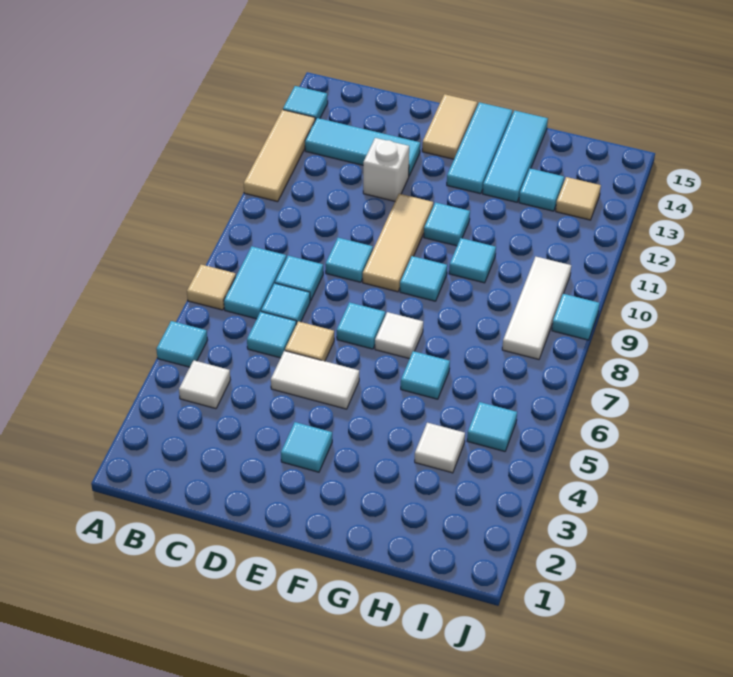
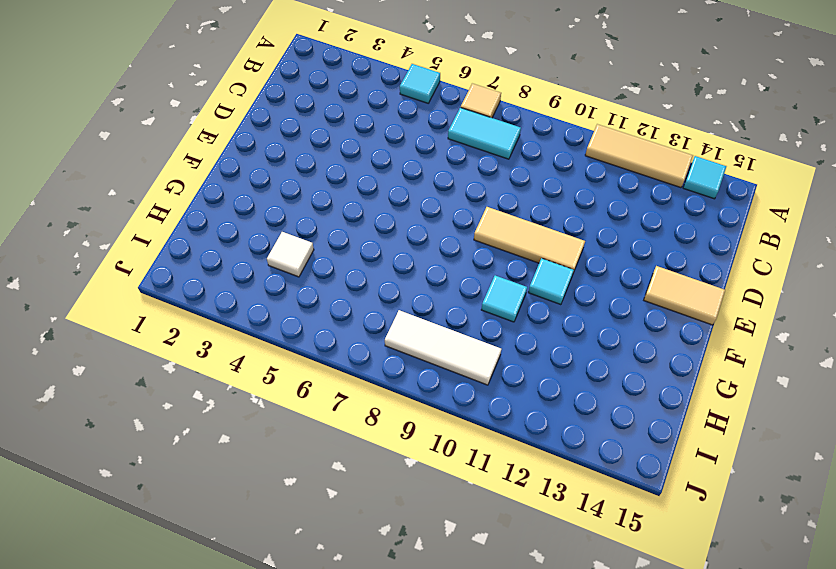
none -> white 1x1 tile [179,360,230,409]
none -> cyan 1x3 tile [305,118,420,175]
none -> cyan 1x1 tile [247,312,296,358]
none -> cyan 1x1 tile [261,283,310,324]

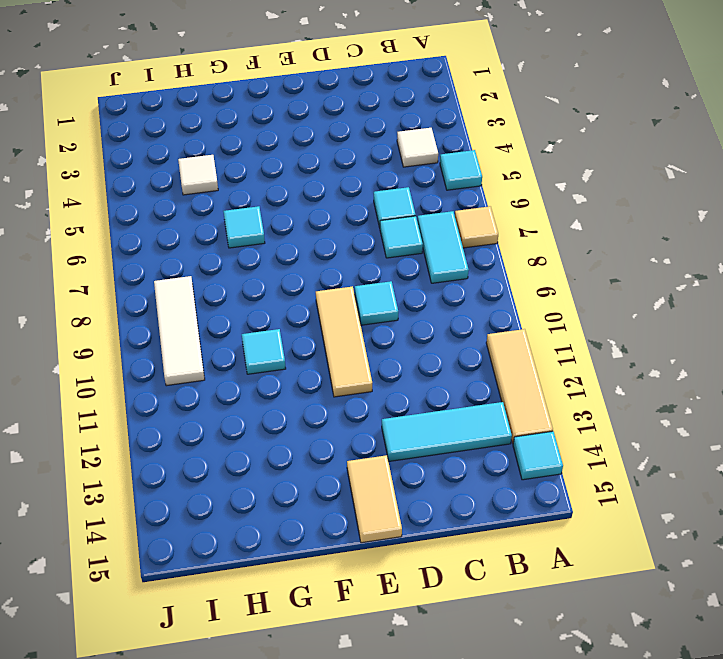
none -> cyan 1x1 tile [275,256,323,301]
none -> white 1x2 tile [271,351,359,409]
none -> tan 1x1 tile [285,321,334,361]
none -> white 1x1 brick [363,138,409,201]

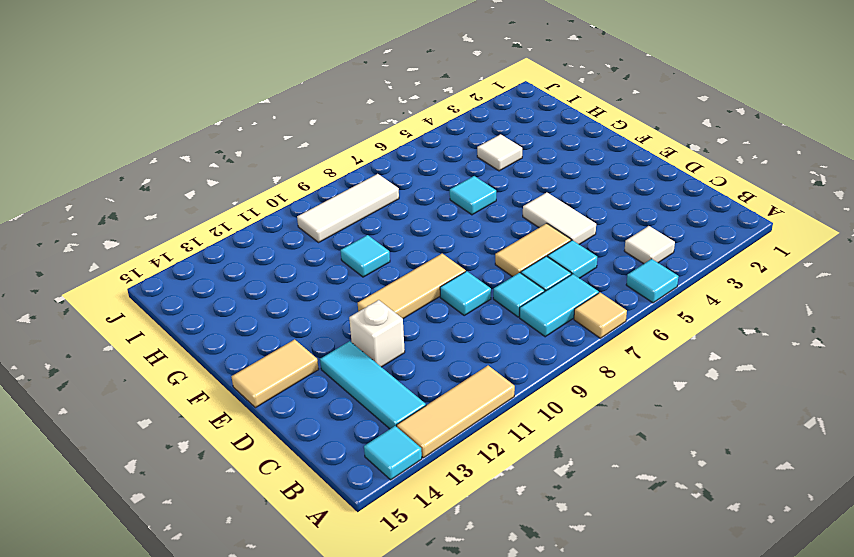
tan 1x2 tile [495,223,571,277] -> tan 1x1 tile [285,321,334,361]
none -> cyan 1x1 tile [281,422,332,472]
none -> cyan 1x1 tile [337,302,385,349]
none -> white 1x1 tile [375,312,423,359]
none -> cyan 1x1 tile [400,256,447,301]

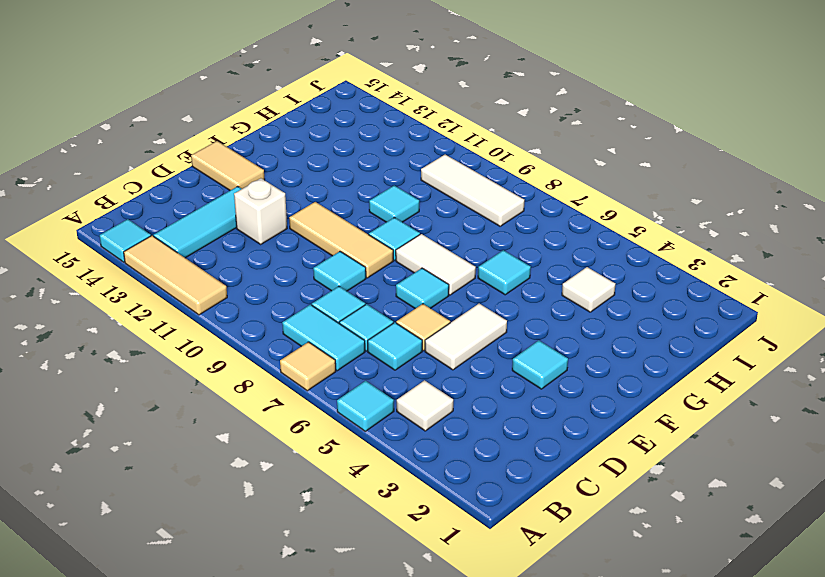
white 1x2 tile [396,234,476,295] -> white 1x1 tile [375,312,423,359]
none -> cyan 1x1 tile [424,202,470,246]
none -> cyan 1x3 tile [447,102,512,194]
none -> cyan 1x3 tile [483,111,548,202]
none -> cyan 1x1 tile [519,168,564,211]

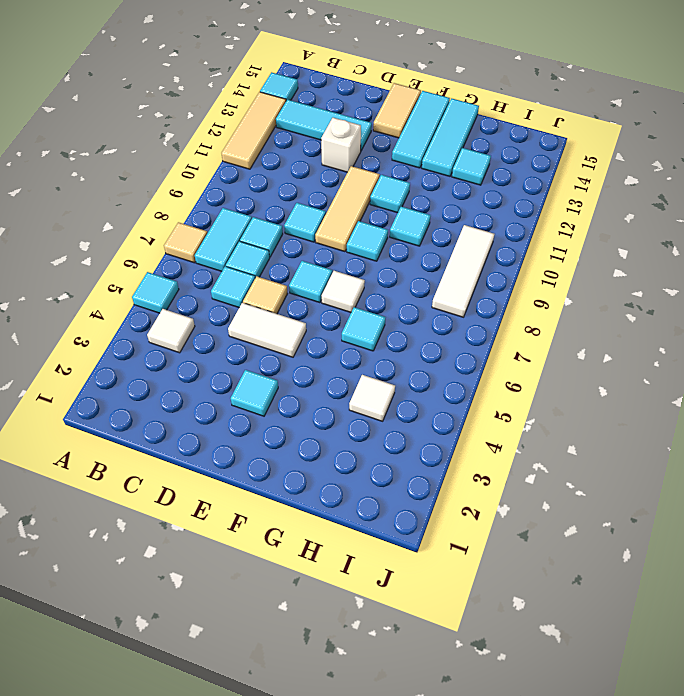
none -> cyan 1x1 tile [467,402,517,451]
none -> tan 1x1 tile [556,177,601,220]
none -> cyan 1x1 tile [552,294,600,340]

